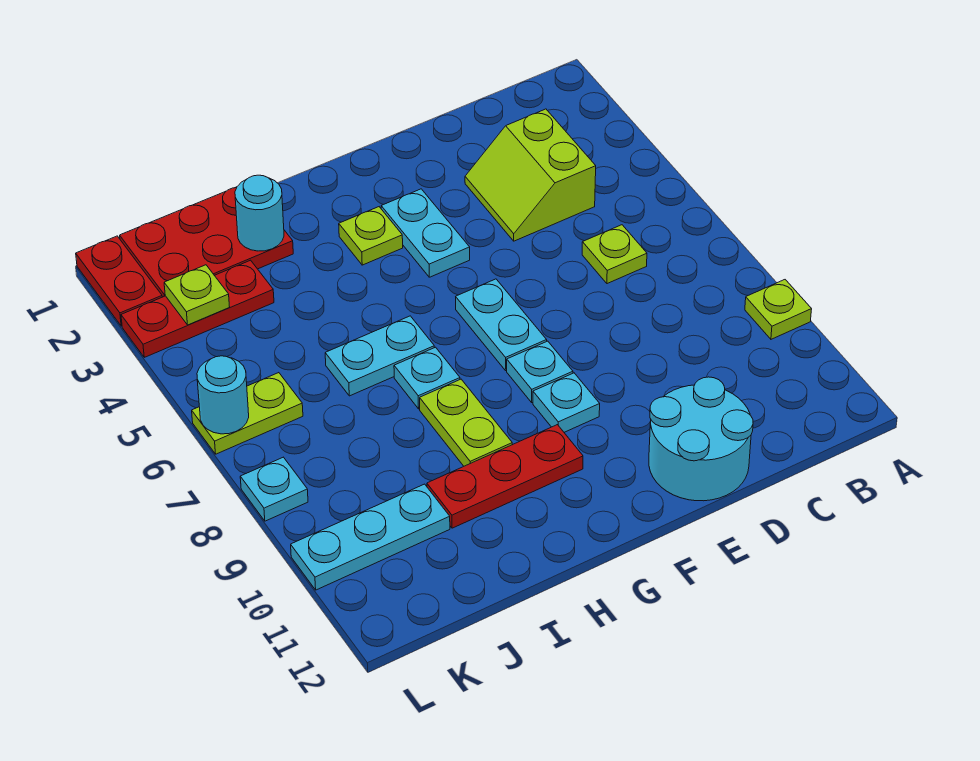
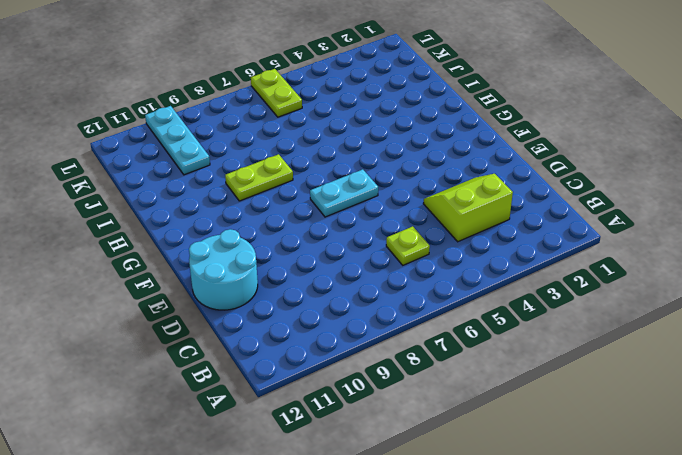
none -> lime 1x1 plate [745,280,812,339]
none -> cyan 1x2 plate [381,189,470,277]
none -> cyan 1x1 plate [507,341,573,402]

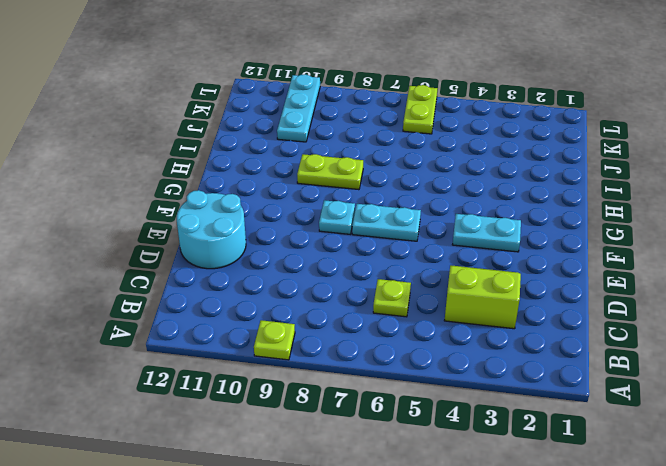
none -> cyan 1x1 plate [533,373,600,432]
none -> lime 1x1 plate [339,207,403,265]
none -> red 1x3 plate [427,425,583,528]

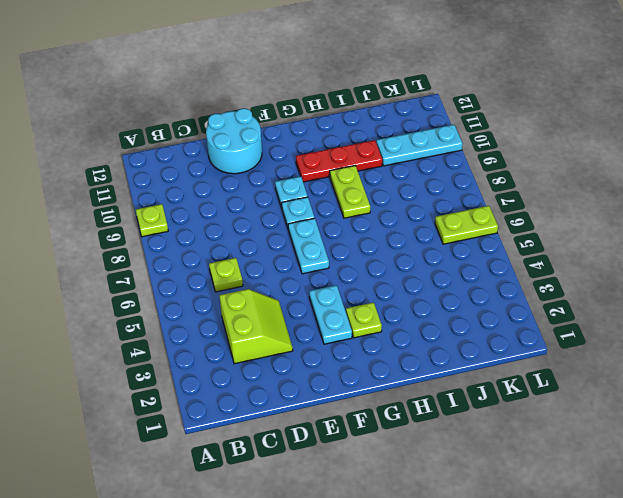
none -> cyan 1x2 plate [325,316,434,396]
none -> cyan 1x1 plate [394,347,460,409]
none -> red 2x3 plate [120,187,293,297]

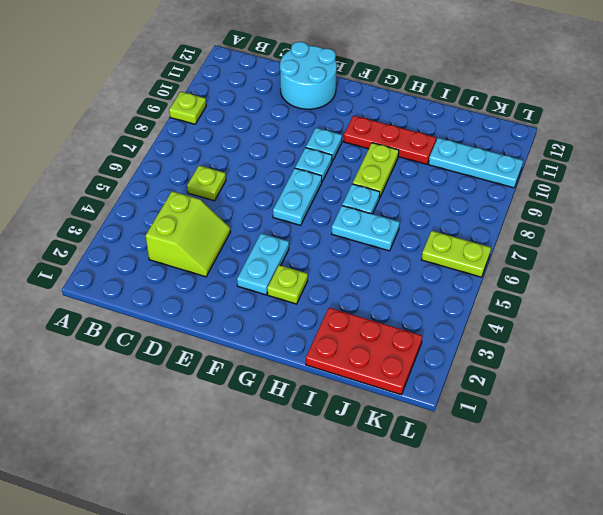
none -> red 1x3 plate [121,260,274,357]
none -> red 1x2 plate [76,236,162,326]
none -> cyan 1x1 plate [240,457,308,521]

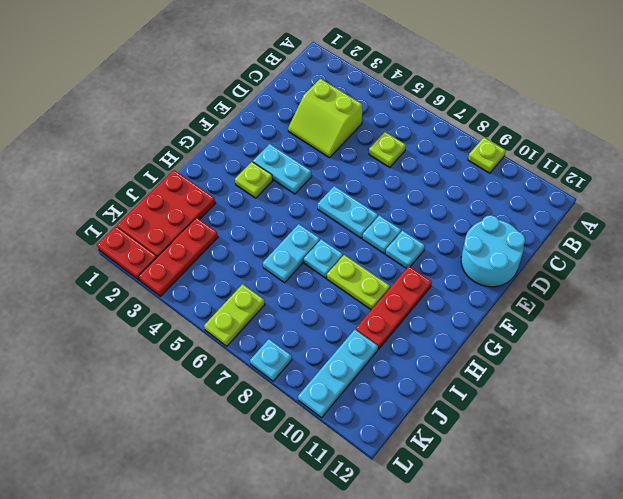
none -> cyan 1x1 round brick [235,175,284,251]
none -> lime 1x1 plate [164,265,229,325]
none -> cyan 1x1 round brick [197,356,249,434]

